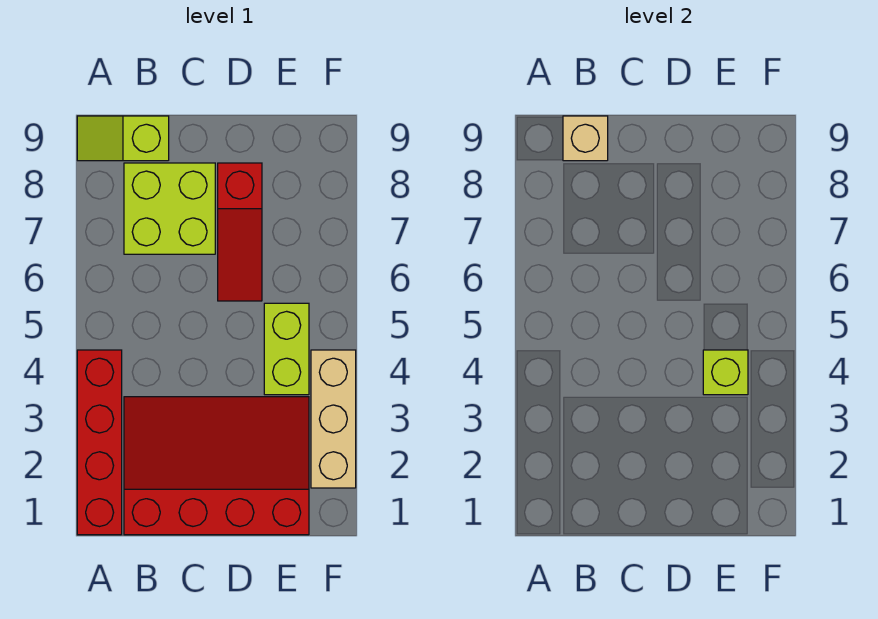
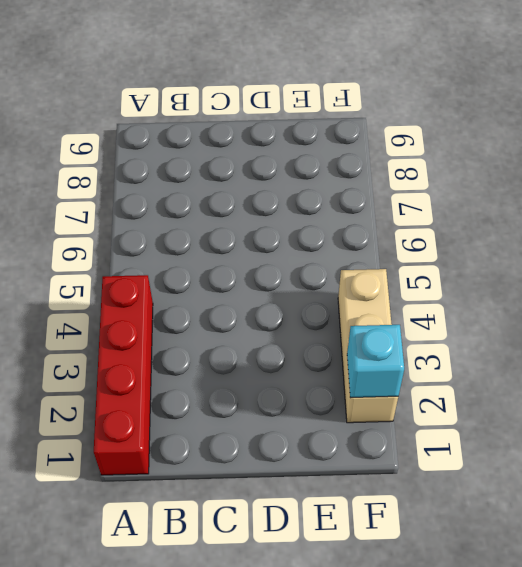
cyan 1x1 brick [347,325,404,398] -> none
none -> lime 1x2 slope [77,116,169,161]
none -> red 3x4 slope [124,397,309,535]

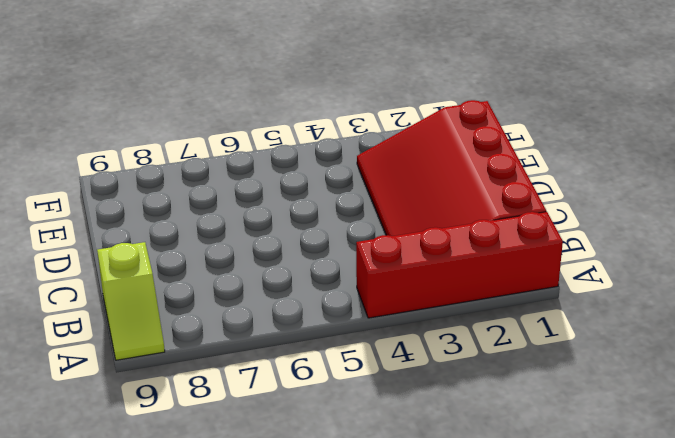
none -> lime 2x2 brick [124,163,215,254]
none -> red 1x3 slope [218,163,262,301]

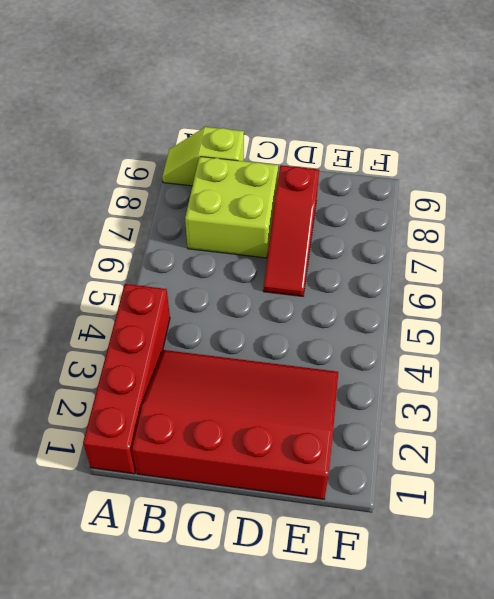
none -> lime 1x2 brick [264,303,309,395]
none -> tan 1x3 brick [311,350,356,488]

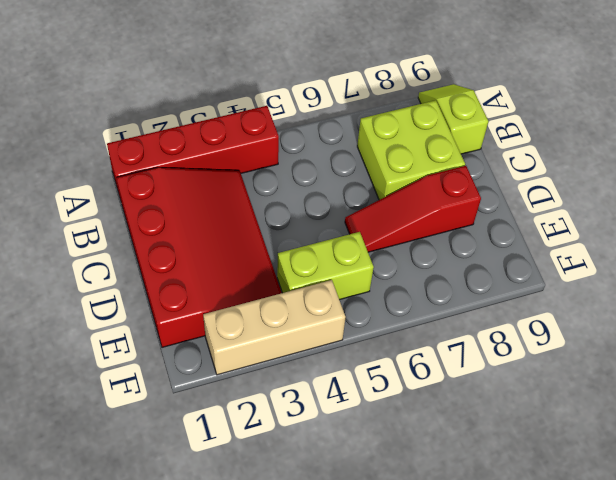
none -> tan 1x1 brick [563,116,608,161]
none -> lime 1x1 brick [703,350,748,395]

